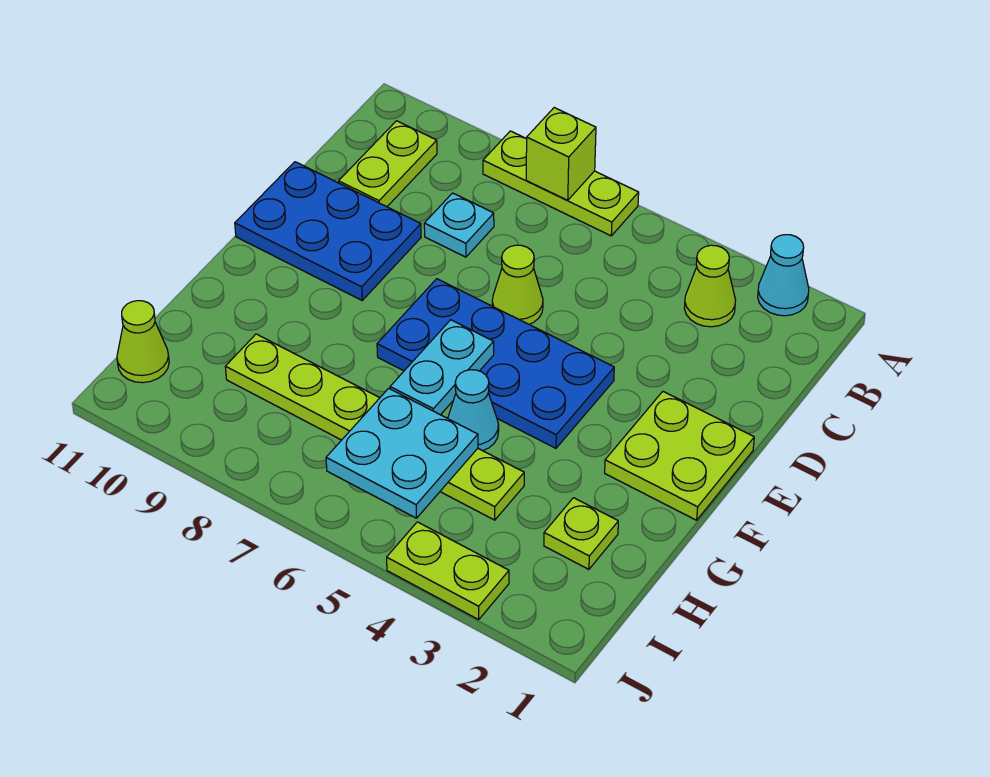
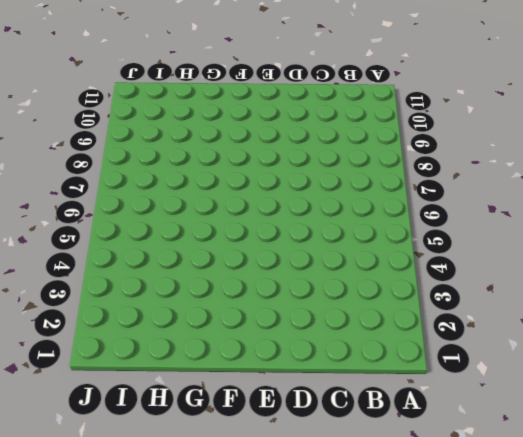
none -> cyan 1x1 cone [758,235,809,316]
none -> lime 1x3 plate [483,131,639,236]
none -> lime 1x1 cone [684,245,736,327]

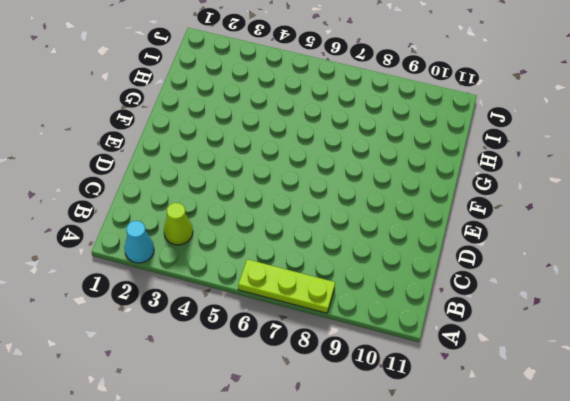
none -> lime 1x2 plate [339,121,437,207]
none -> cyan 1x1 plate [424,193,494,257]
none -> lime 1x1 cone [492,245,543,324]

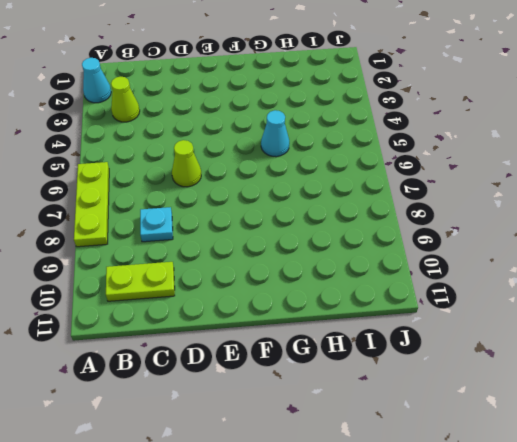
none -> blue 2x3 plate [235,162,421,300]
none -> lime 2x2 plate [605,392,754,520]
none -> blue 2x4 plate [377,279,614,448]

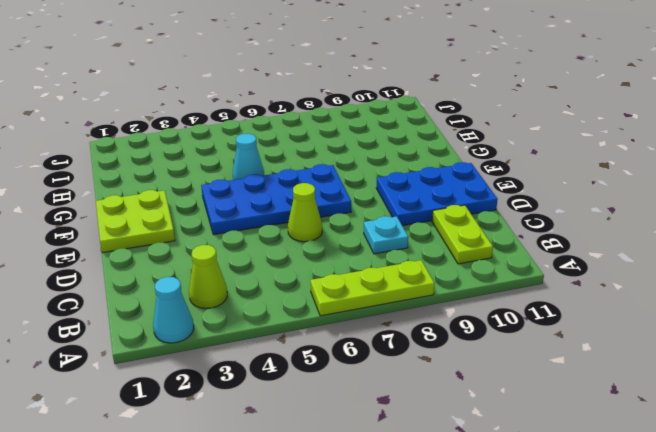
none -> lime 1x1 plate [544,498,618,569]
none -> lime 1x6 plate [225,334,524,520]
none -> lime 1x1 cone [117,301,169,383]

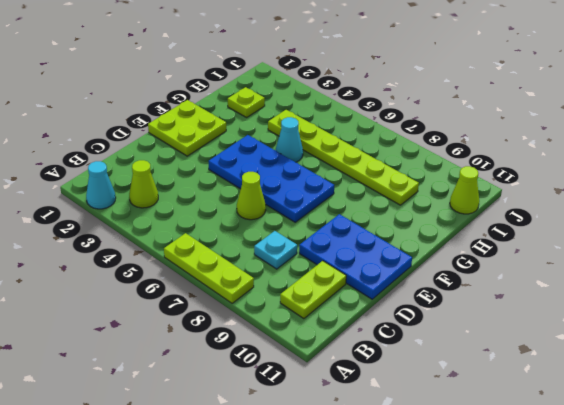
none -> lime 1x2 plate [387,522,509,619]
none -> lime 1x1 brick [526,108,596,200]
none -> cyan 1x2 plate [390,320,494,415]

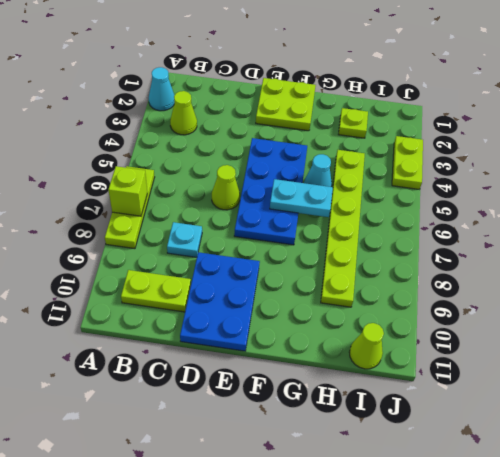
none -> cyan 2x2 plate [326,388,478,518]

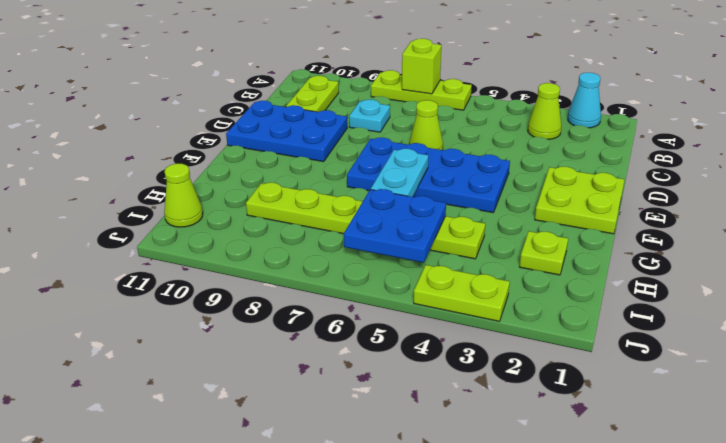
blue 2x2 plate [344,189,446,263] -> cyan 2x2 plate [326,388,478,518]
none -> cyan 1x1 cone [448,370,499,451]

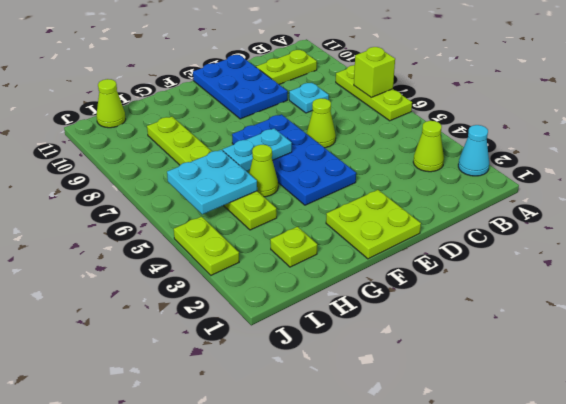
lime 1x1 cone [249,145,278,197] -> cyan 1x1 cone [448,370,499,451]

